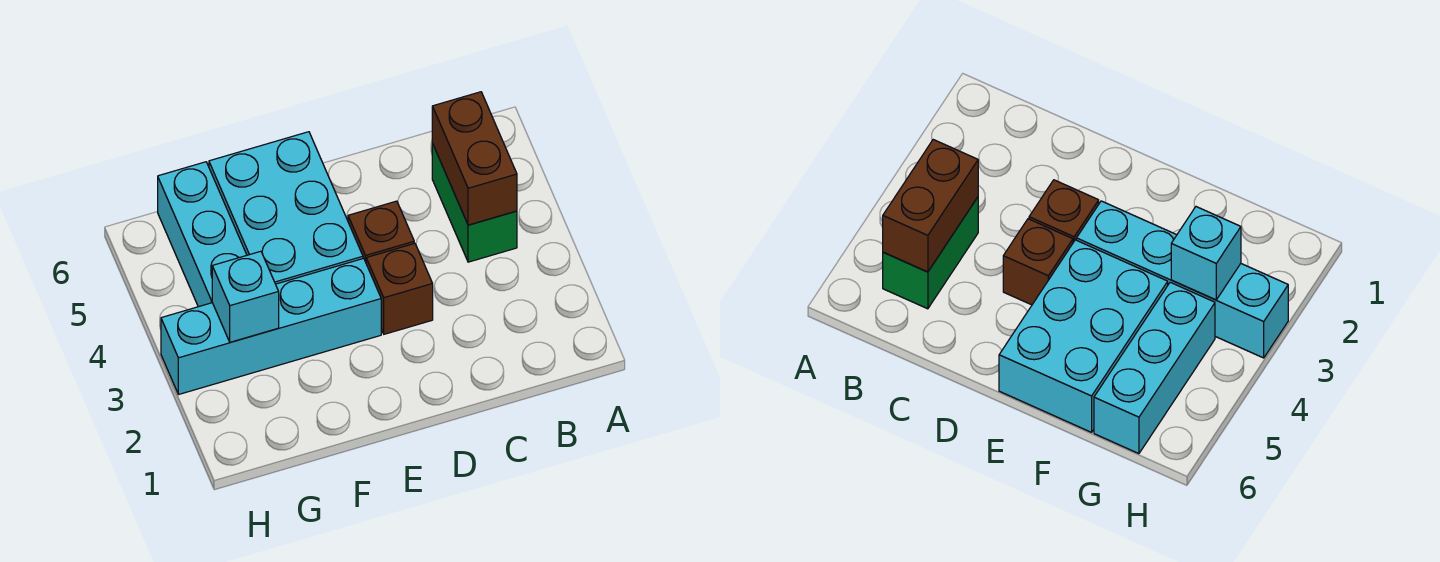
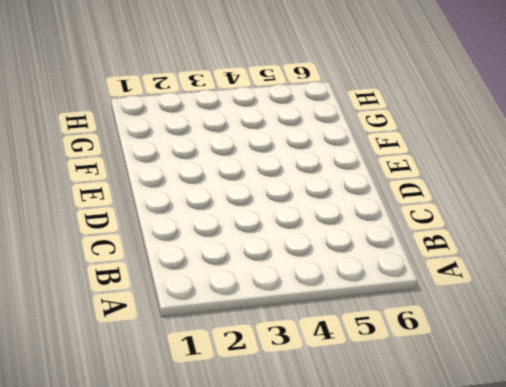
none -> green 1x2 brick [432,143,517,262]
none -> brown 1x1 brick [366,243,433,334]

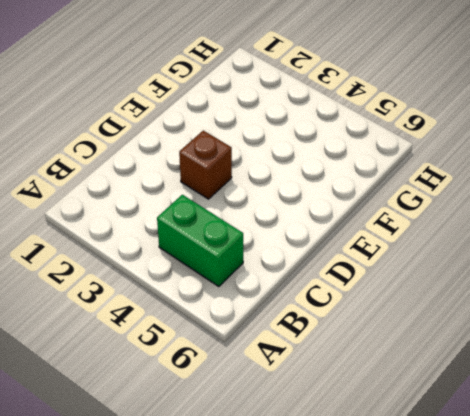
none -> brown 1x1 brick [348,201,414,262]
none -> cyan 1x4 brick [161,258,381,395]

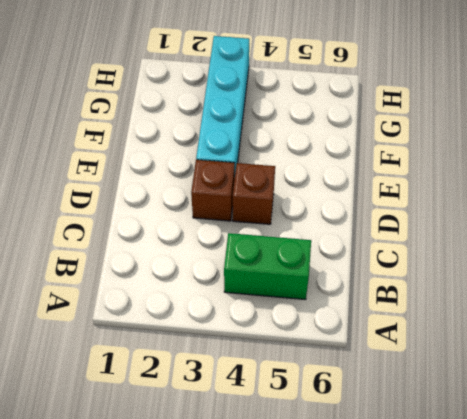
none -> cyan 2x3 brick [209,132,363,284]
none -> cyan 1x3 brick [158,162,247,307]

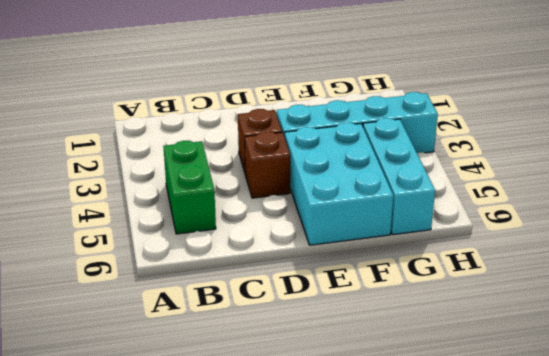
none -> brown 1x2 brick [432,92,517,225]
none -> cyan 1x1 brick [212,251,279,342]

